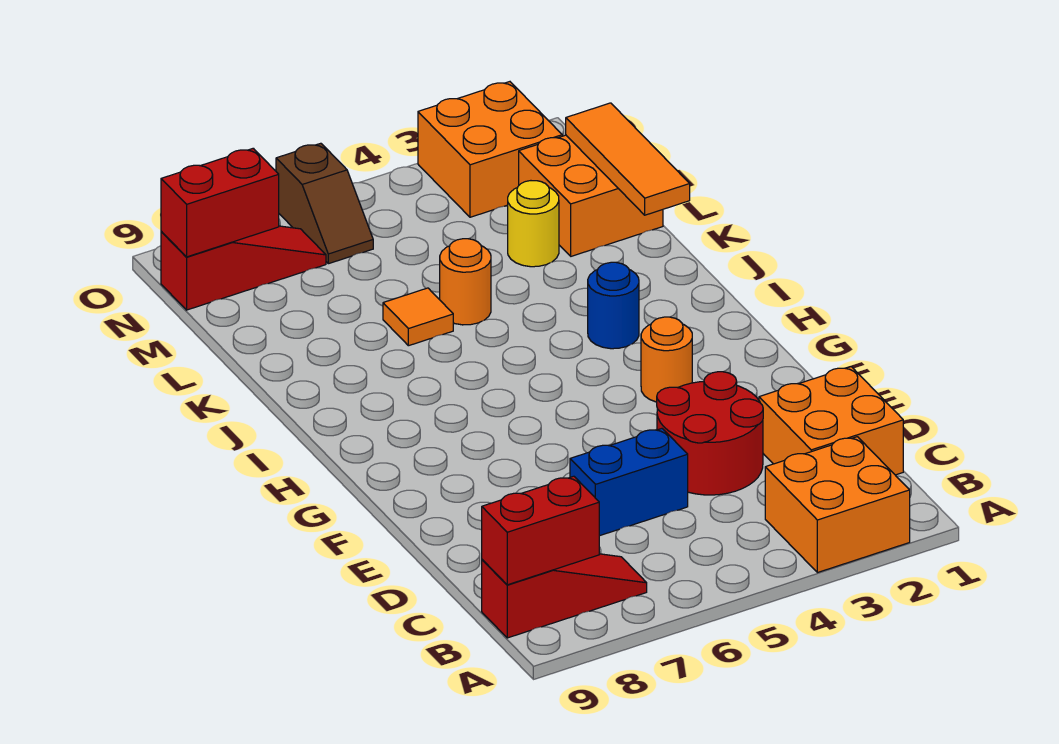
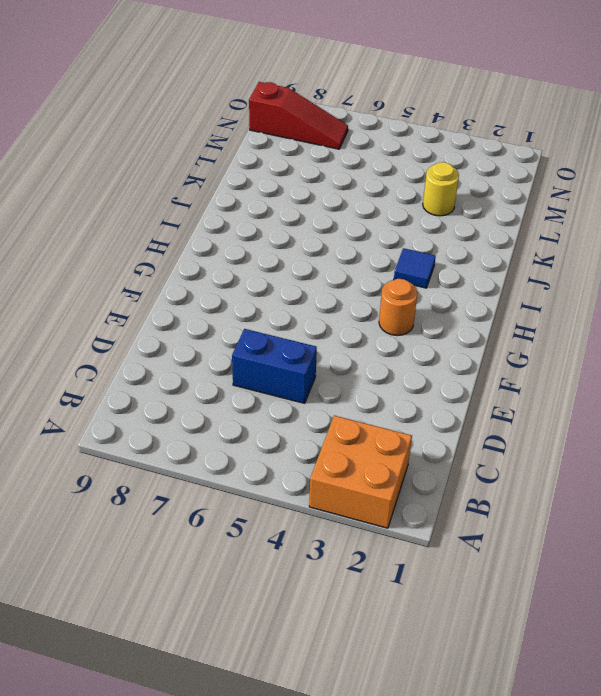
blue 1x1 tile [394,248,436,288] -> blue 1x1 round brick [588,262,639,349]
none -> red 1x3 slope [482,554,647,638]
none -> orange 2x2 brick [759,367,903,475]
none -> red 2x2 round brick [657,372,763,495]

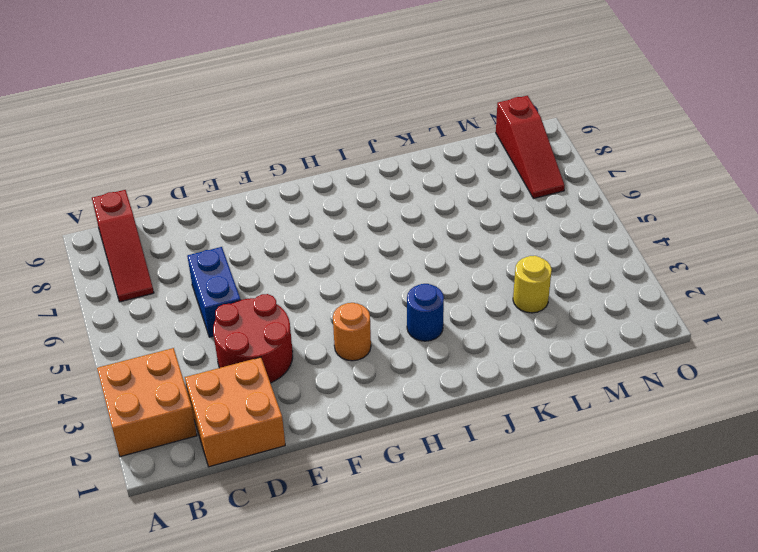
none -> orange 1x1 round brick [440,239,491,325]
none -> orange 1x1 tile [383,288,453,346]
none -> orange 2x2 brick [519,135,663,256]

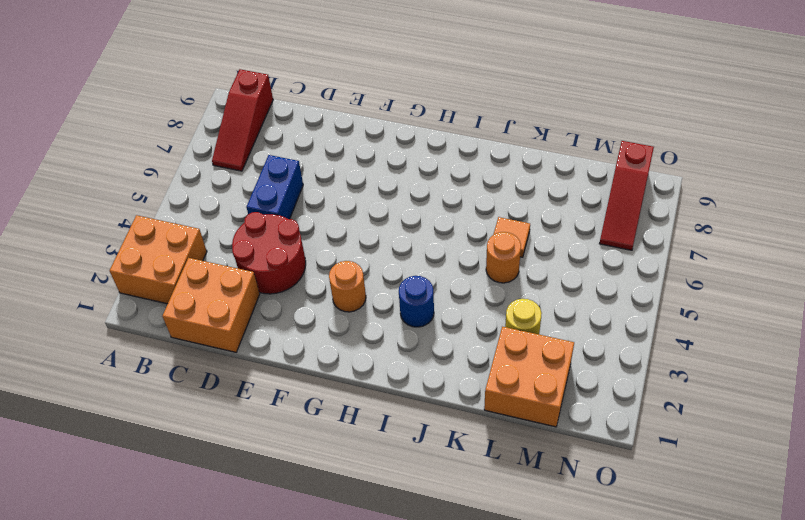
none -> orange 2x2 brick [418,82,562,217]
none -> brown 1x2 slope [276,143,373,264]
none -> red 1x2 brick [482,476,599,585]

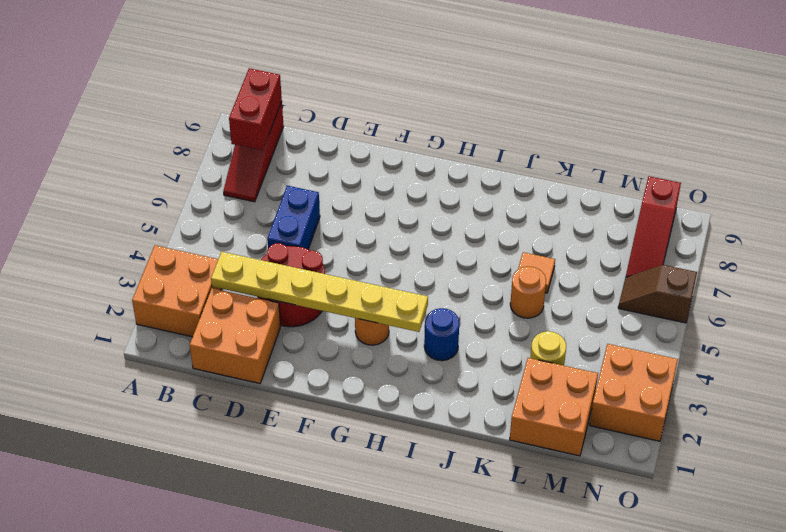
yellow 1x6 plate [211,252,428,332] -> none
none -> orange 1x3 tile [566,103,690,215]
none -> red 1x2 brick [161,148,279,257]

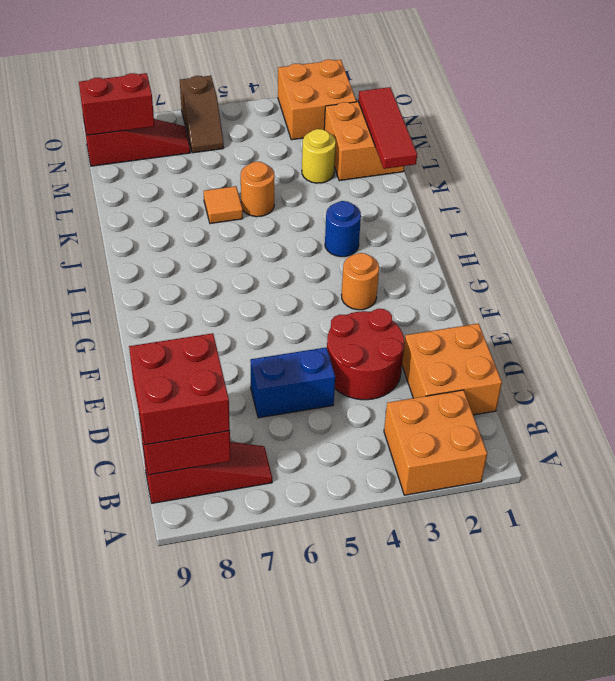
red 2x2 brick [129,333,230,445] -> none
red 1x3 tile [358,87,417,169] -> orange 1x3 tile [566,103,690,215]

